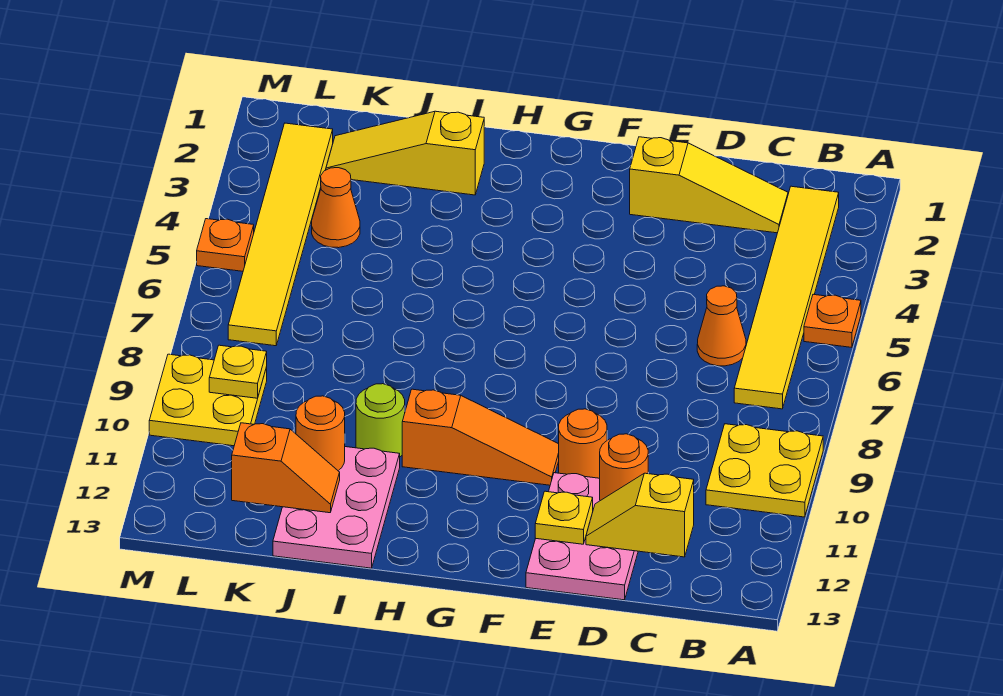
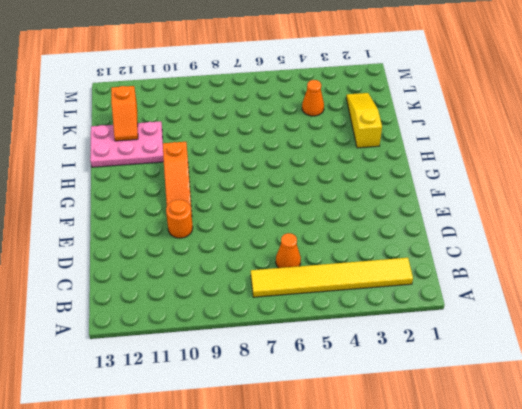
none -> orange 1x1 plate [804,294,861,347]
none -> yellow 2x2 plate [706,424,823,517]
none -> yellow 1x3 slope [630,137,788,233]

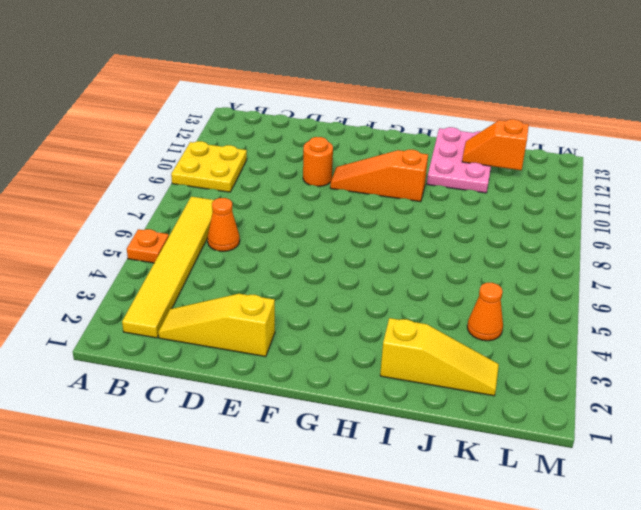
none -> pink 2x3 plate [526,473,638,600]
none -> lime 1x1 round brick [356,384,405,457]
none -> yellow 1x6 tile [228,123,333,346]

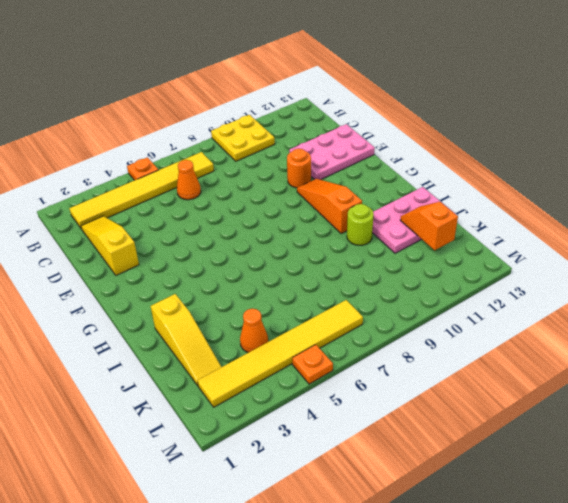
none -> yellow 2x2 plate [149,354,267,446]
none -> yellow 1x2 slope [586,473,694,557]
none -> orange 1x1 round brick [600,434,648,501]

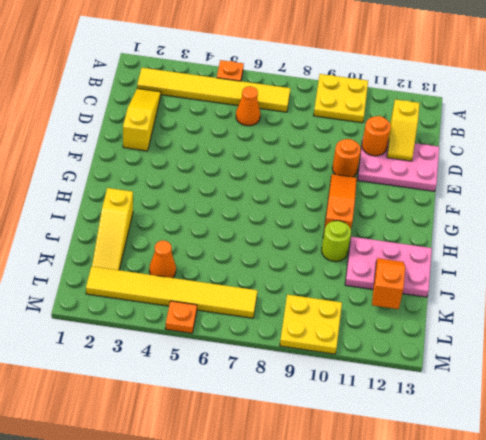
none -> yellow 1x1 plate [535,491,593,544]
none -> orange 1x1 round brick [296,396,345,471]
none -> yellow 1x1 plate [209,345,267,398]

